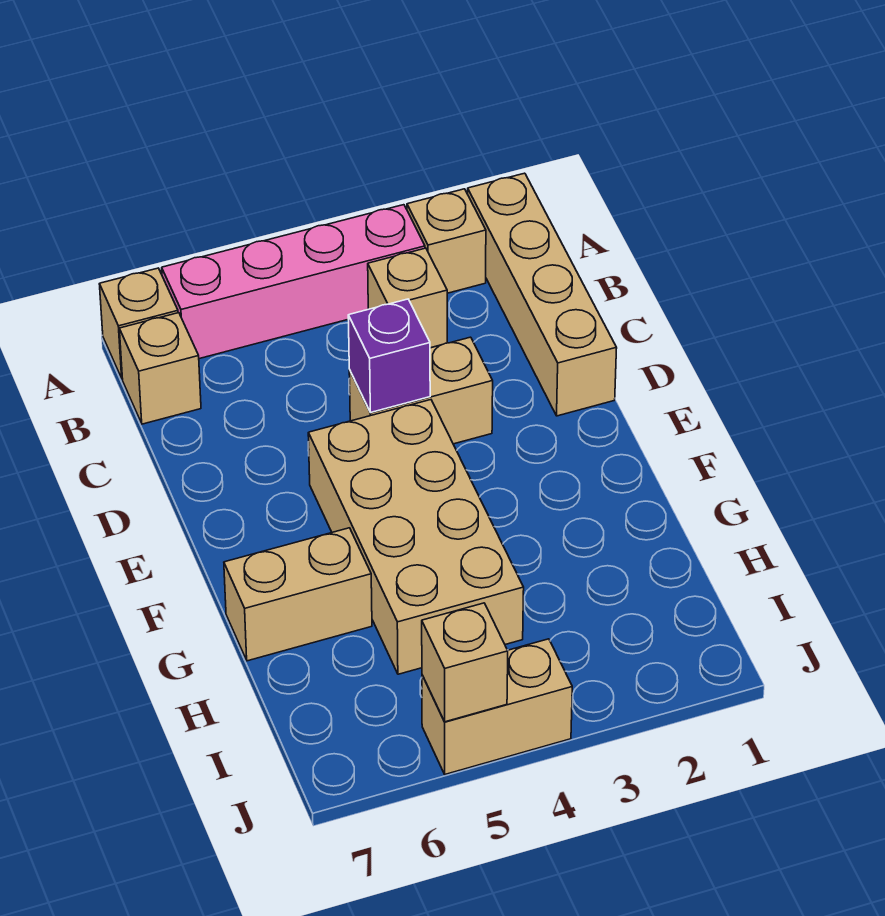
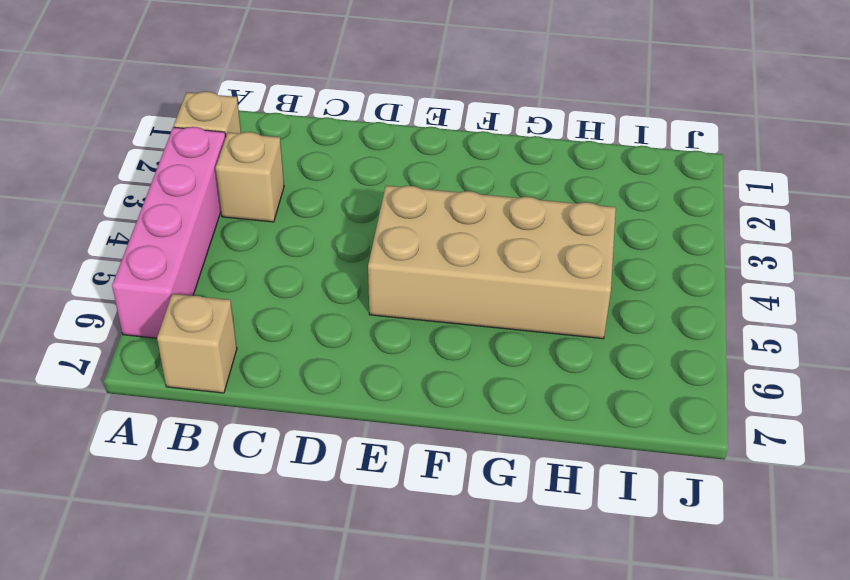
none -> tan 1x4 brick [468,173,617,416]
none -> tan 1x1 brick [99,268,178,379]
none -> tan 1x2 brick [349,337,493,444]

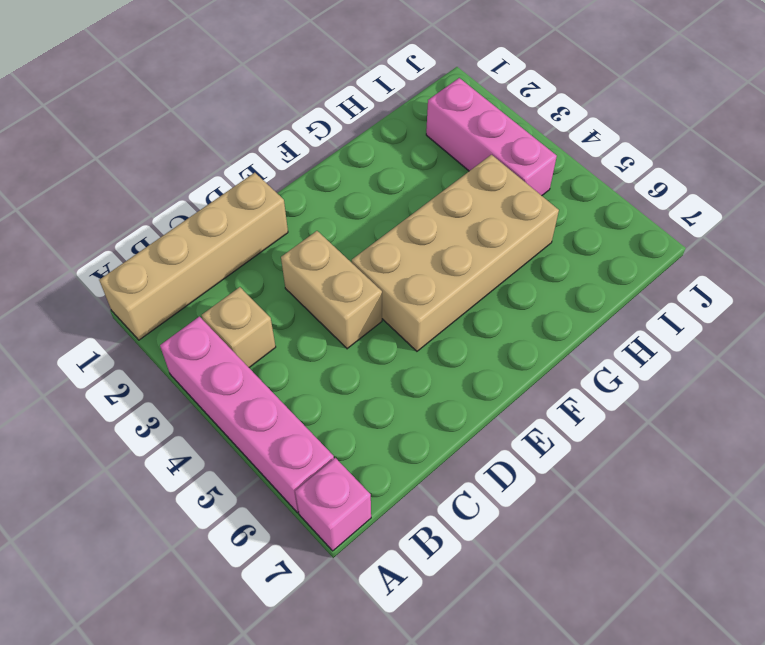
pink 1x1 brick [295,458,371,551] -> tan 1x1 brick [99,268,178,379]
pink 1x3 brick [426,78,557,196] -> none
none -> tan 1x1 brick [407,189,486,293]
none -> tan 1x1 brick [119,313,201,424]
none -> tan 1x2 brick [224,528,372,661]

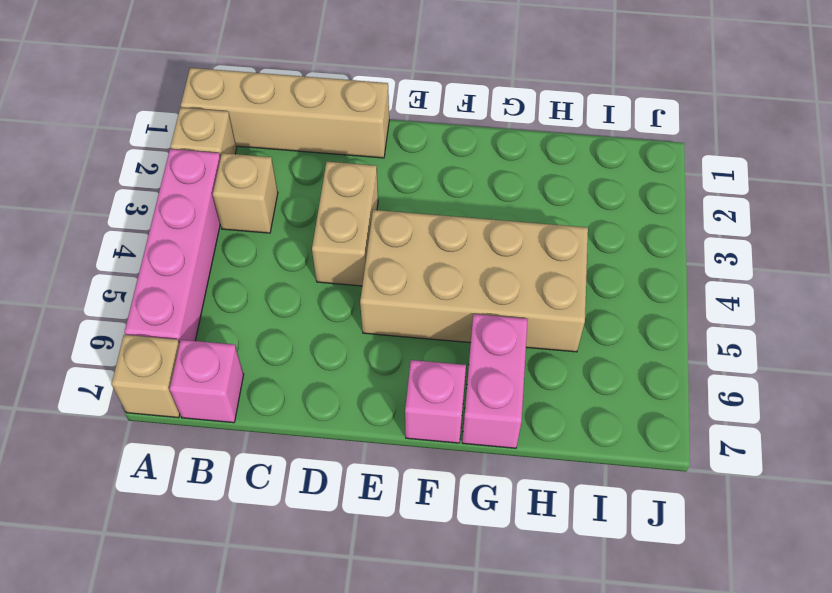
pink 1x1 brick [170,340,244,423] -> tan 1x1 brick [119,313,201,424]
pink 1x1 brick [405,360,466,443] -> none
pink 1x2 brick [462,314,528,448] -> tan 1x2 brick [224,528,372,661]
none -> tan 1x2 brick [422,639,572,774]
none -> purple 1x1 brick [348,299,430,413]
none -> tan 1x1 brick [422,603,508,722]

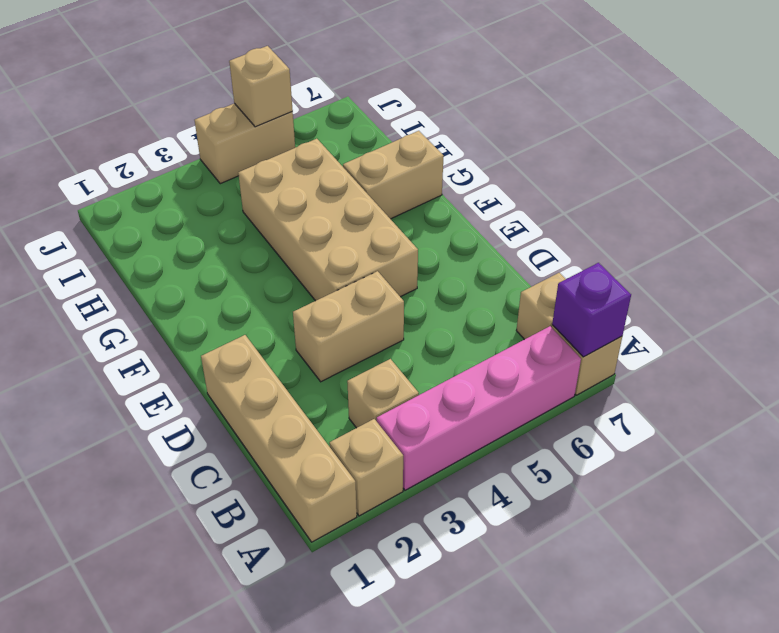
purple 1x1 brick [552,263,631,357] -> purple 1x1 brick moved to [348,299,430,413]

